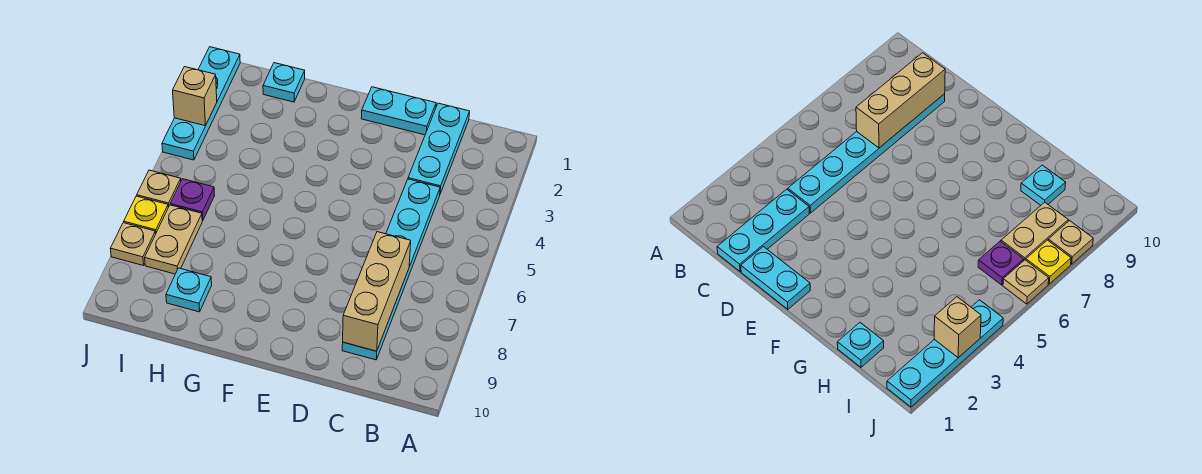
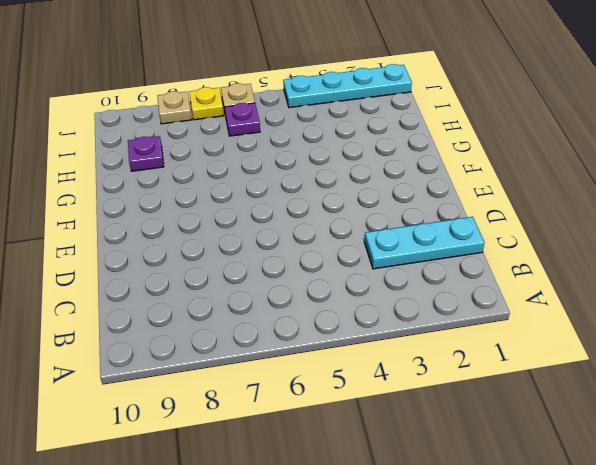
purple 1x1 plate [128,136,164,171] -> cyan 1x1 plate [166,268,212,312]
none -> cyan 1x6 plate [342,179,440,360]
none -> cyan 1x2 plate [361,87,436,135]
none -> cyan 1x1 plate [263,63,305,102]

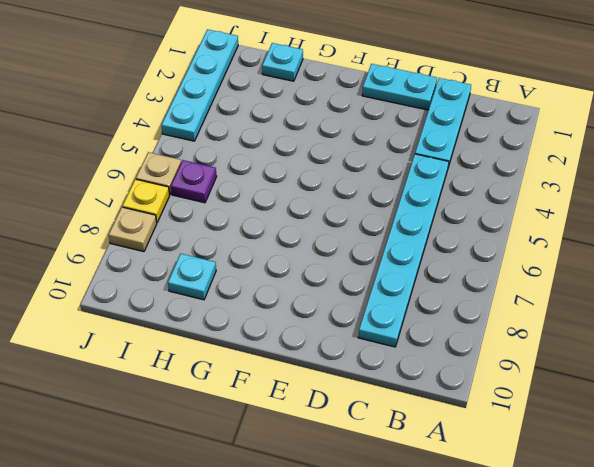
none -> tan 1x2 plate [145,205,202,274]
none -> tan 1x3 brick [343,232,411,351]
none -> tan 1x1 brick [173,67,217,126]

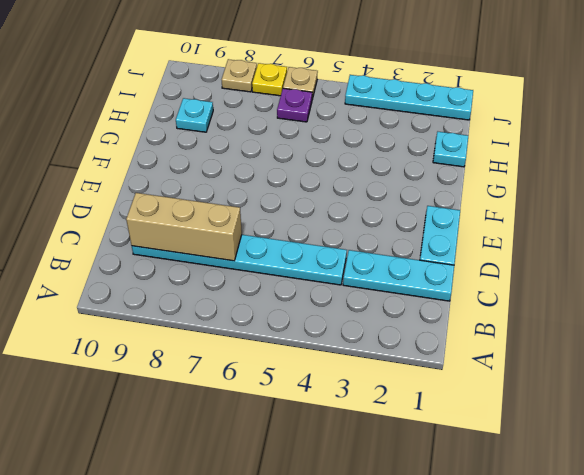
none -> tan 1x2 plate [145,205,202,274]
none -> tan 1x1 brick [173,67,217,126]

